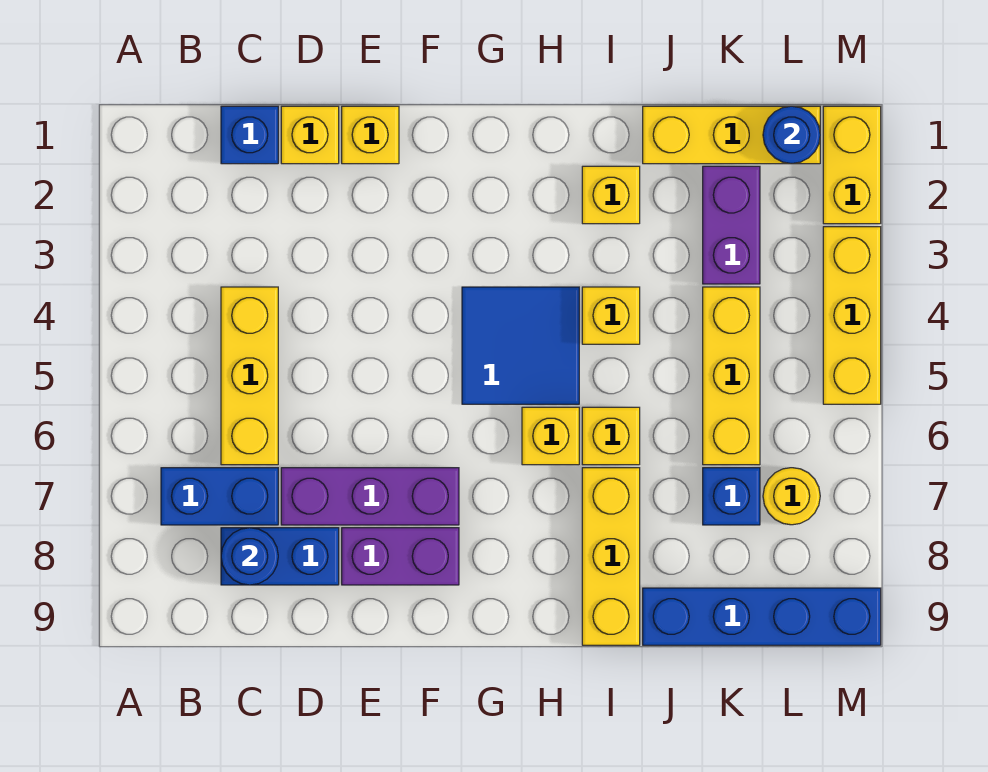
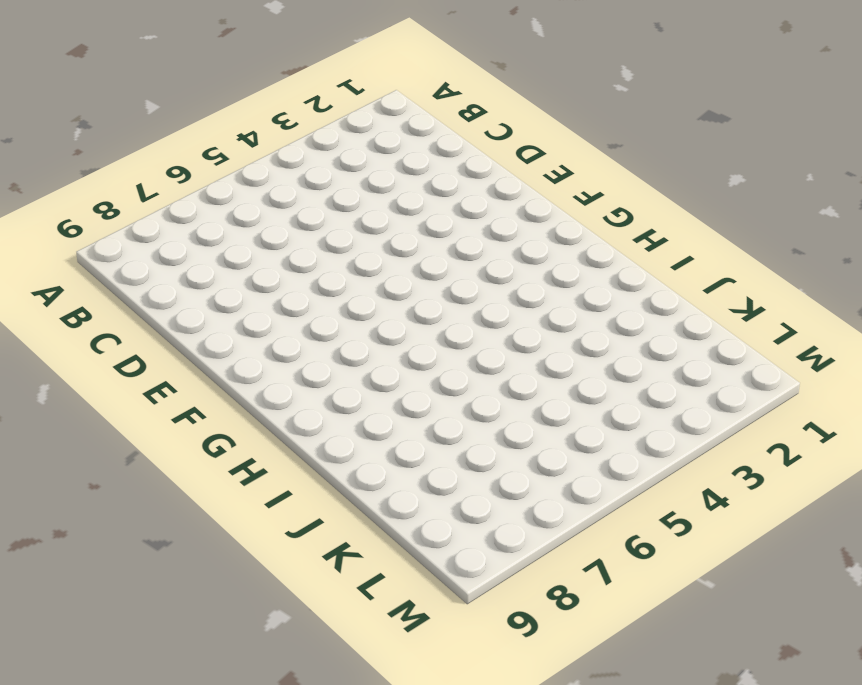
none -> blue 1x2 brick [161,468,278,525]
none -> blue 1x1 brick [221,106,278,164]
none -> yellow 1x3 brick [221,287,278,465]

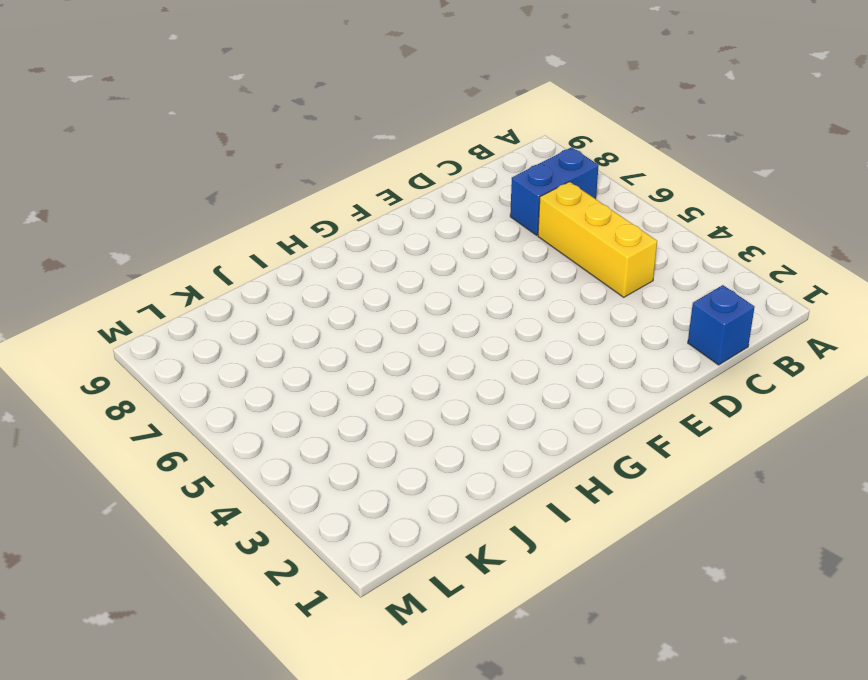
none -> blue 1x2 brick [221,528,339,585]
none -> yellow 1x1 brick [281,106,339,164]
none -> purple 1x3 brick [281,468,459,525]

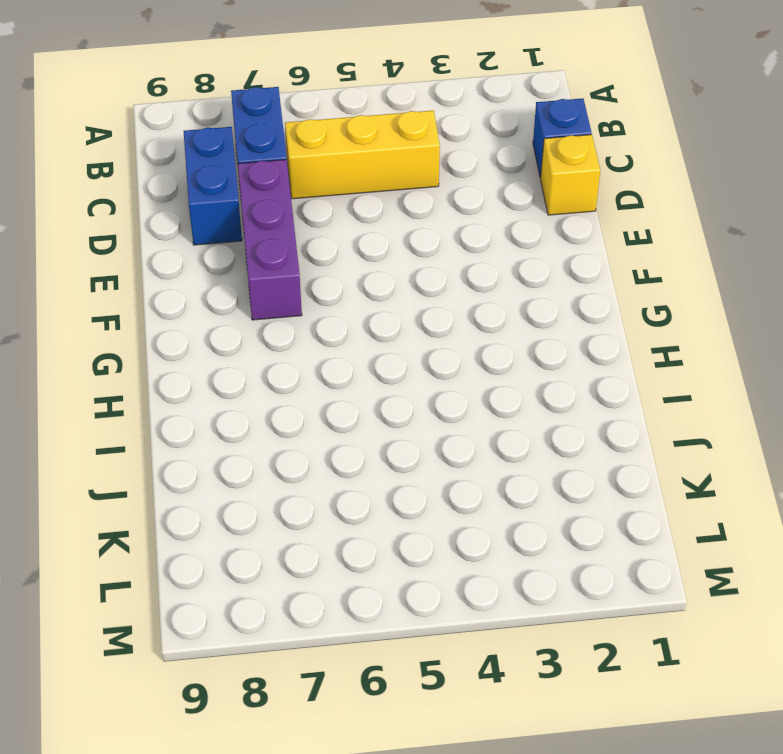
none -> yellow 1x1 brick [342,106,399,164]
none -> purple 1x2 brick [342,528,459,585]
none -> blue 2x2 tile [462,287,579,404]

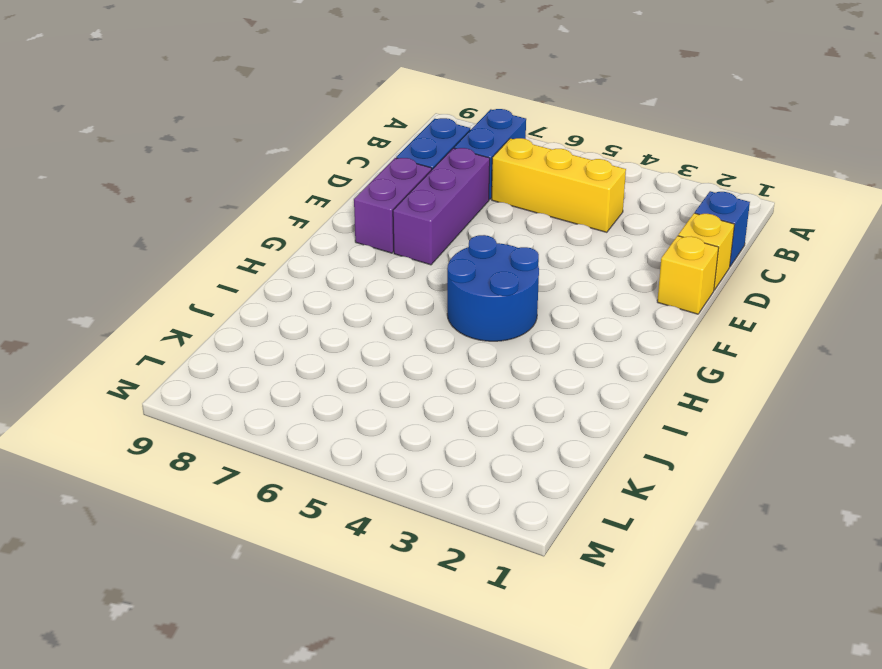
blue 2x2 round brick [447,235,539,341] -> blue 2x2 tile [462,287,579,404]
none -> yellow 1x1 brick [522,407,579,465]
none -> yellow 1x1 brick [582,166,640,224]
none -> yellow 1x1 brick [582,287,640,344]

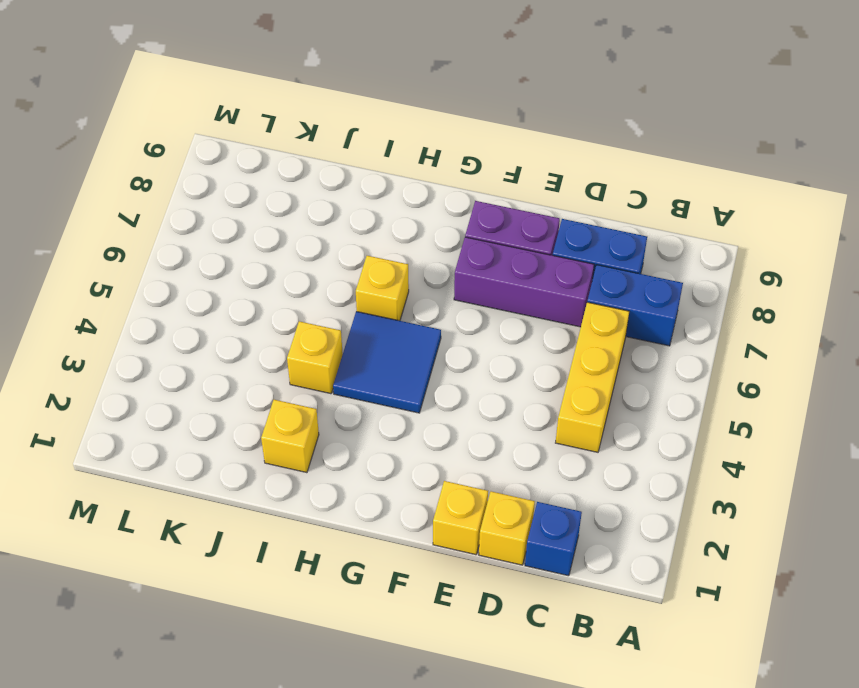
none -> yellow 1x1 brick [582,407,640,465]
none -> yellow 1x3 brick [582,468,640,645]
none -> yellow 1x3 brick [643,106,820,164]

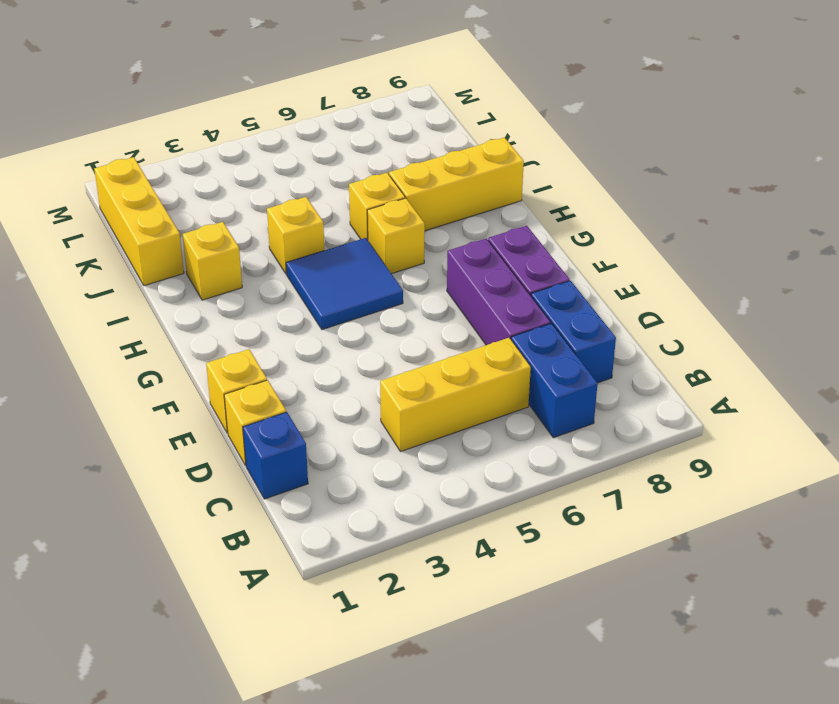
none -> blue 1x4 brick [643,588,881,645]
none -> purple 1x2 brick [703,166,760,284]
none -> yellow 1x3 brick [703,287,760,465]

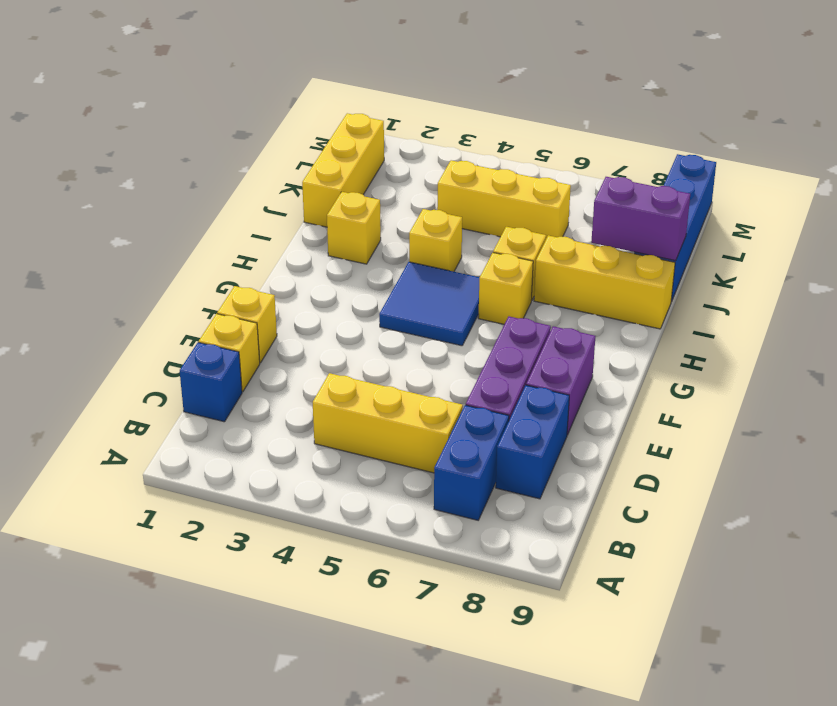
purple 1x2 brick [591,177,690,261] -> purple 1x2 brick moved to [703,166,760,284]
none -> blue 1x1 brick [703,468,760,525]
none -> yellow 1x1 round brick [763,468,820,525]
none -> yellow 1x2 brick [823,106,881,224]

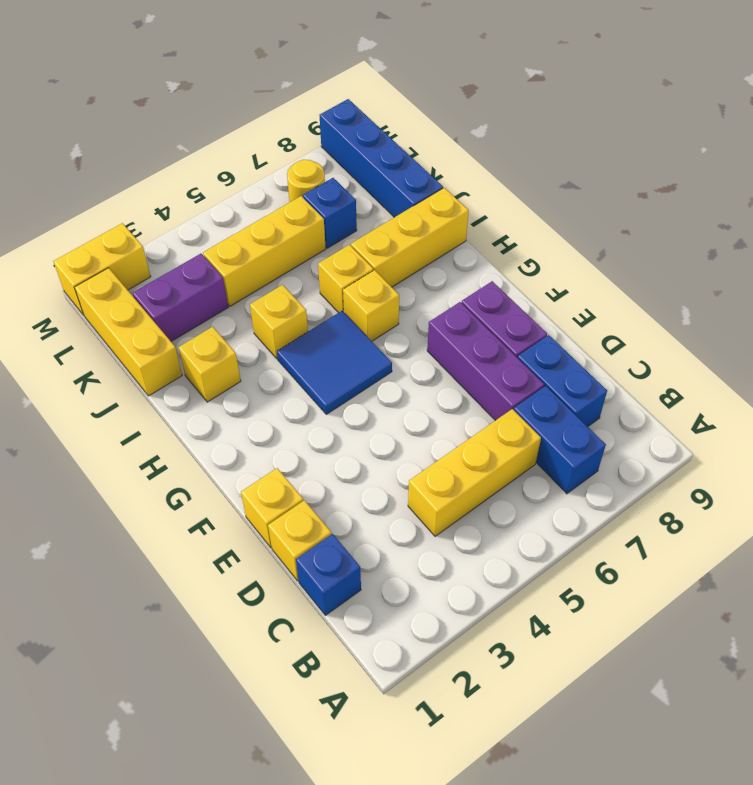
none -> yellow 1x3 brick [823,227,881,404]
none -> blue 1x1 round brick [221,528,278,585]
none -> blue 1x1 round brick [763,106,820,164]

